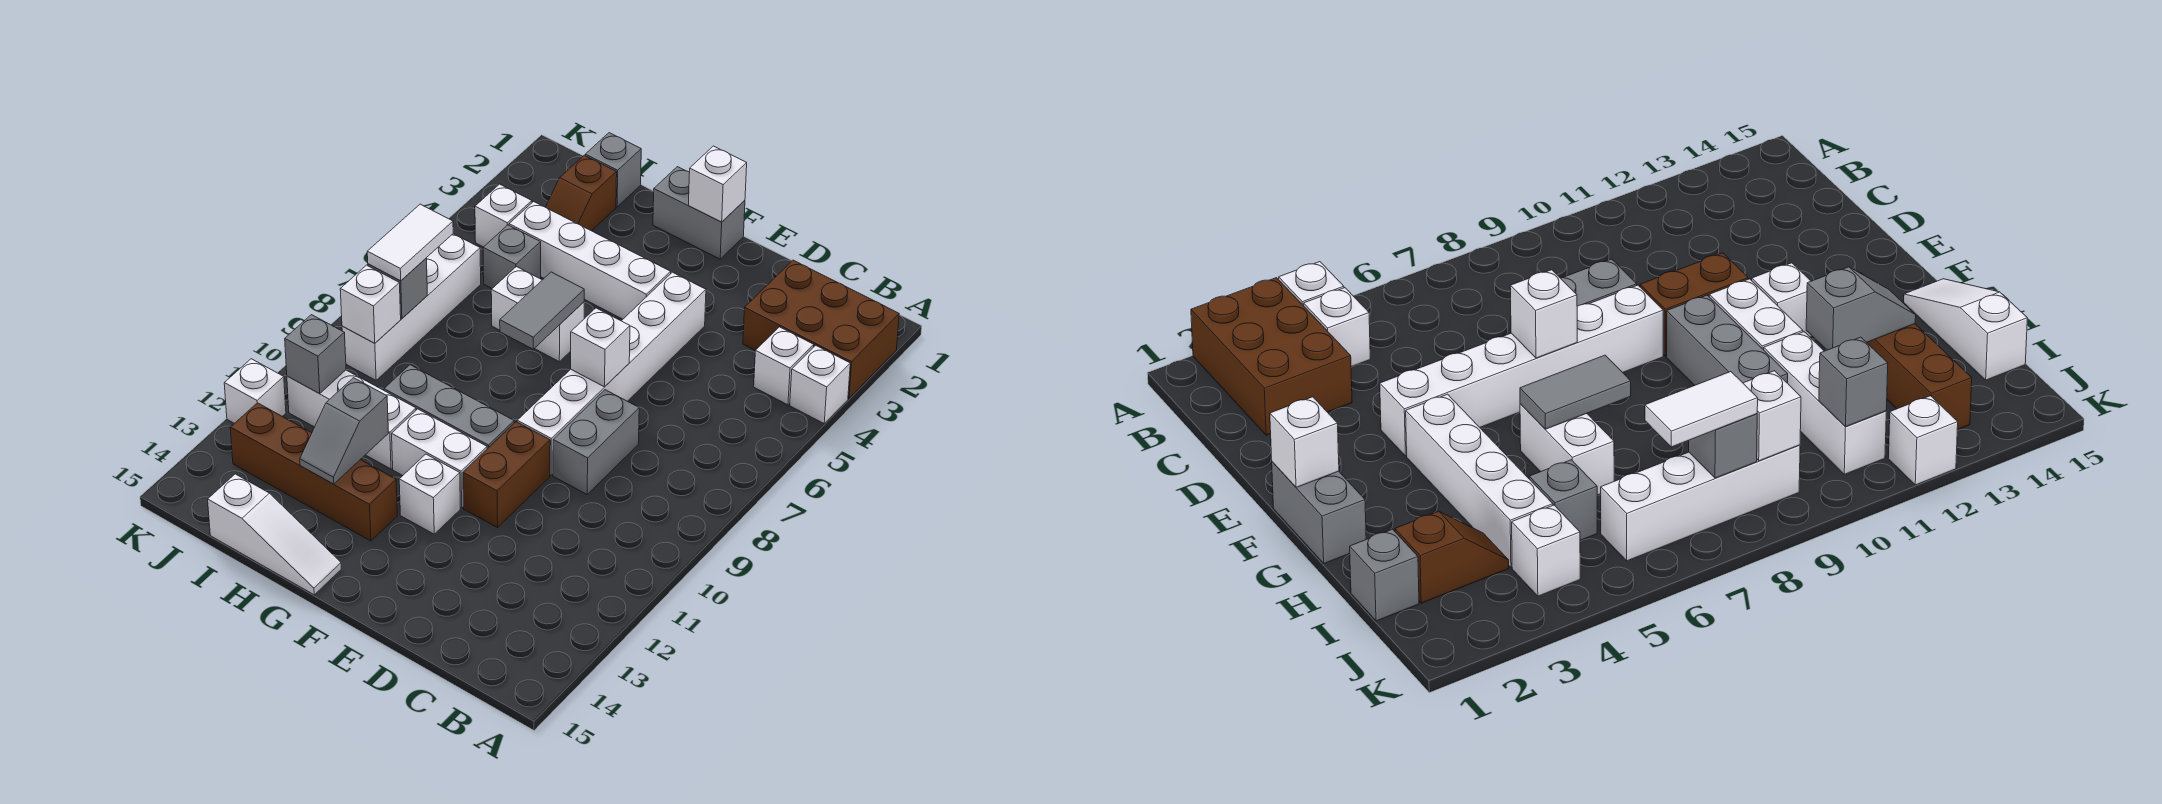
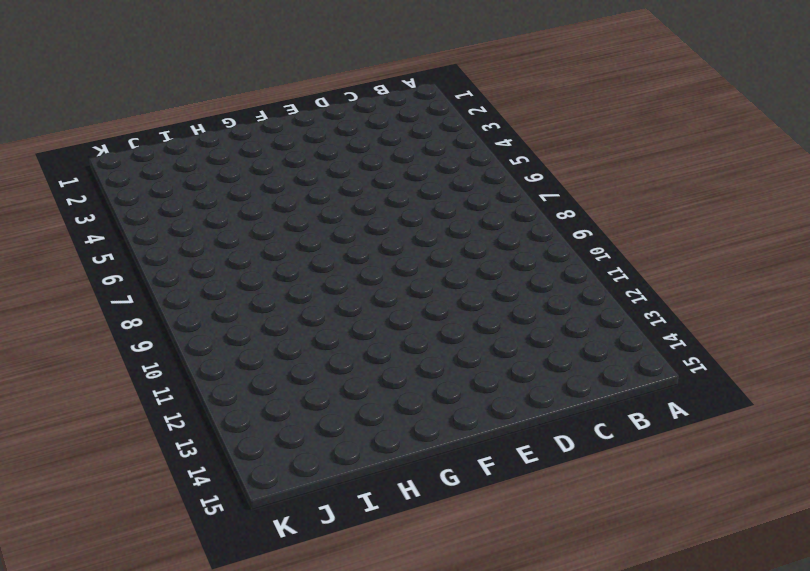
none -> brown 2x3 brick [743,260,899,398]
none -> white 1x1 brick [790,345,850,423]
none -> white 1x1 brick [754,327,814,405]

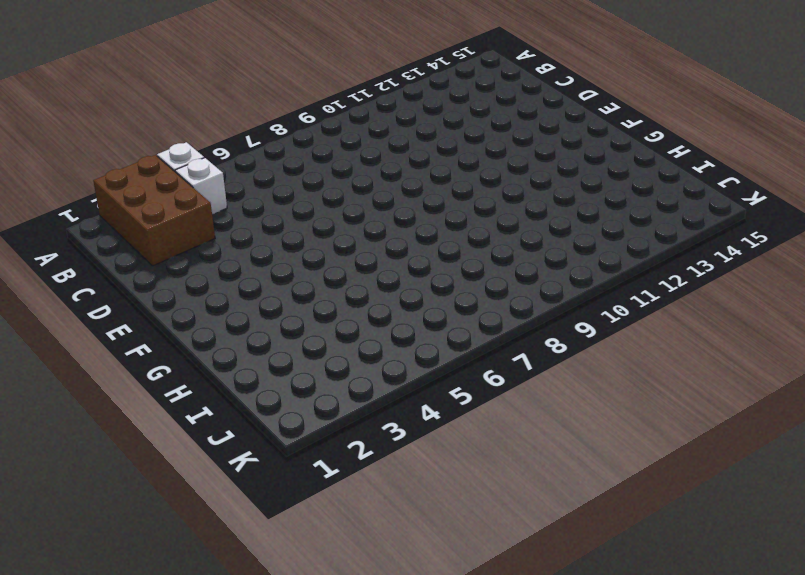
none -> grey 1x2 brick [553,390,639,494]
none -> white 1x6 brick [517,272,706,475]
none -> brown 1x2 brick [463,422,550,528]

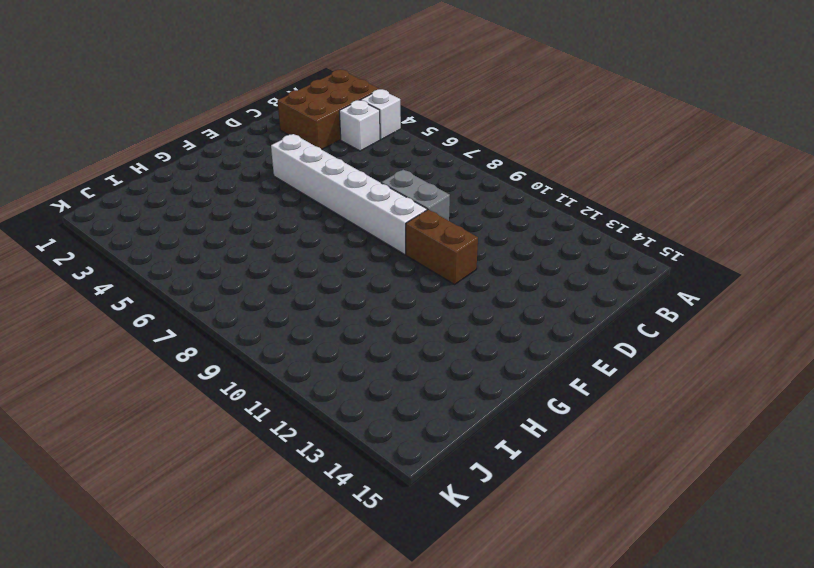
none -> grey 1x2 brick [653,167,745,259]
none -> white 1x4 brick [509,202,671,319]
none -> grey 1x3 brick [384,365,514,449]

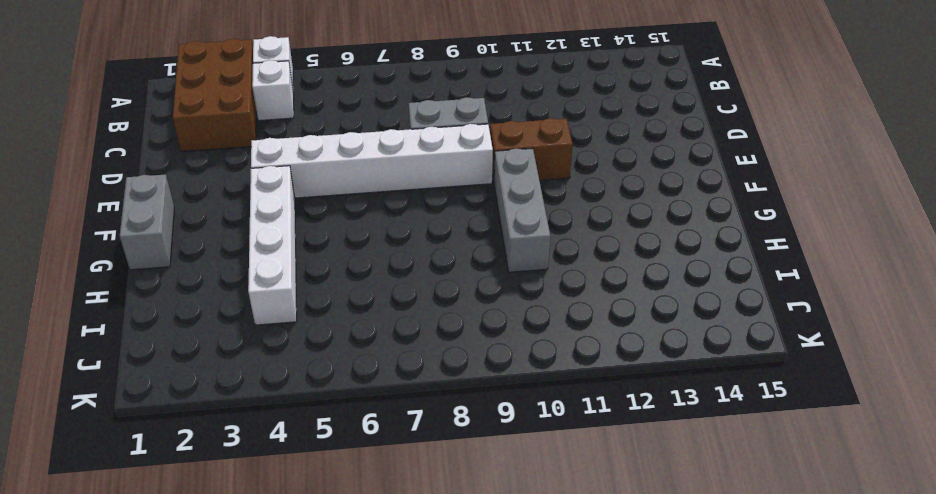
none -> white 1x2 brick [392,409,487,508]
none -> white 1x1 brick [399,454,460,534]
none -> white 1x2 brick [491,267,584,362]

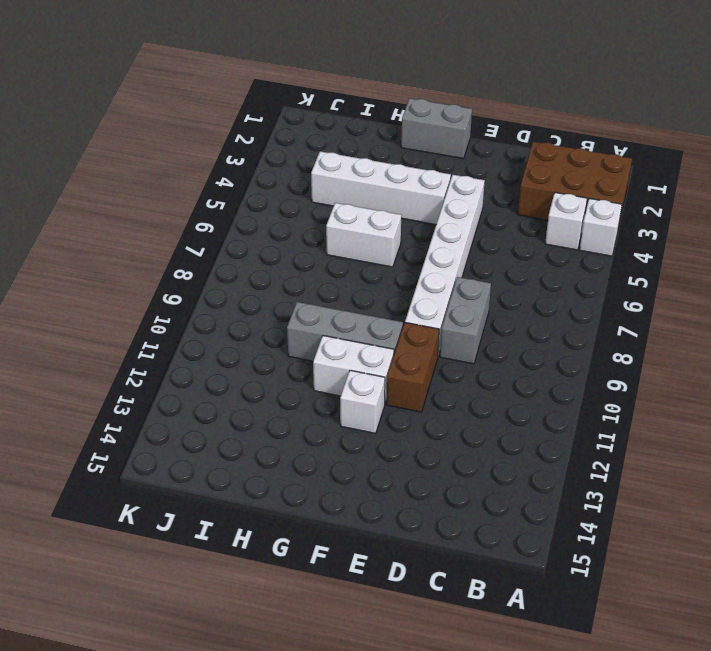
none -> brown 1x4 brick [230,403,397,541]
none -> white 1x3 slope [208,474,341,595]
none -> white 1x3 brick [287,370,416,469]

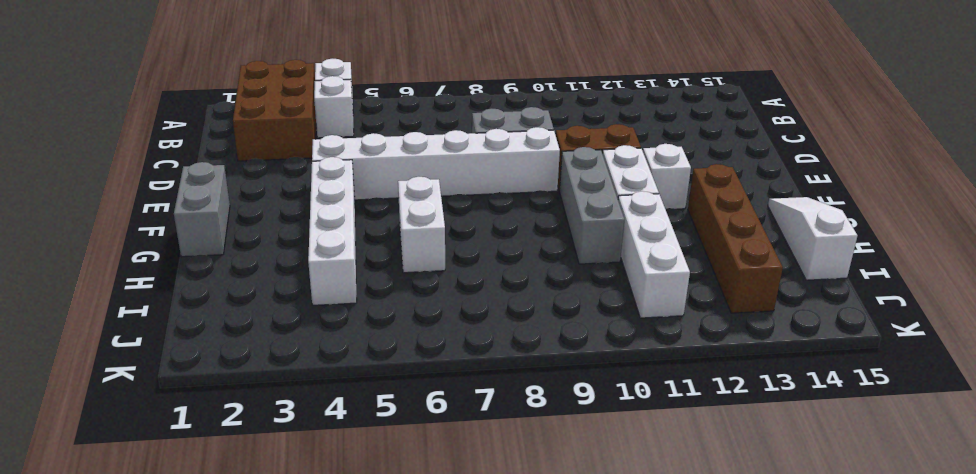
none -> grey 1x1 brick [585,133,641,207]
none -> brown 1x2 slope [546,155,617,231]
none -> grey 1x1 brick [483,225,541,288]

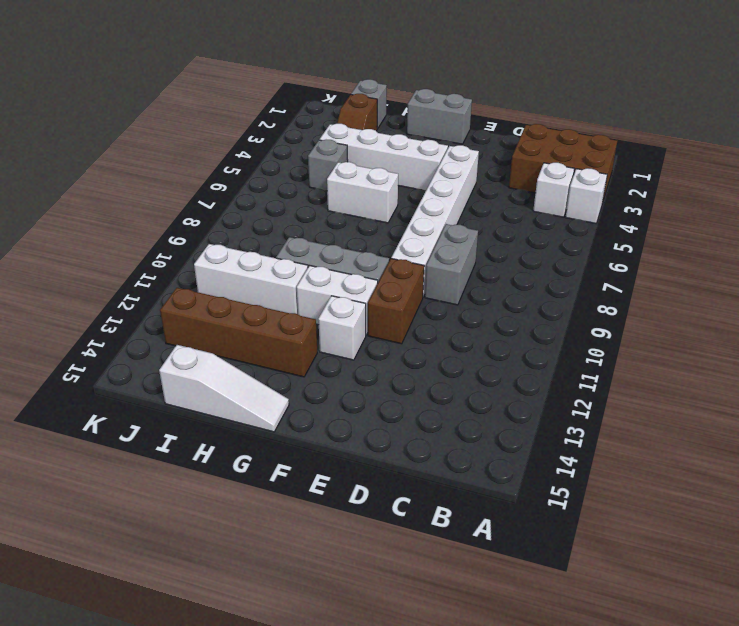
none -> white 1x1 brick [475,184,532,247]
none -> white 1x4 brick [342,234,481,380]
none -> white 1x1 brick [224,359,286,423]

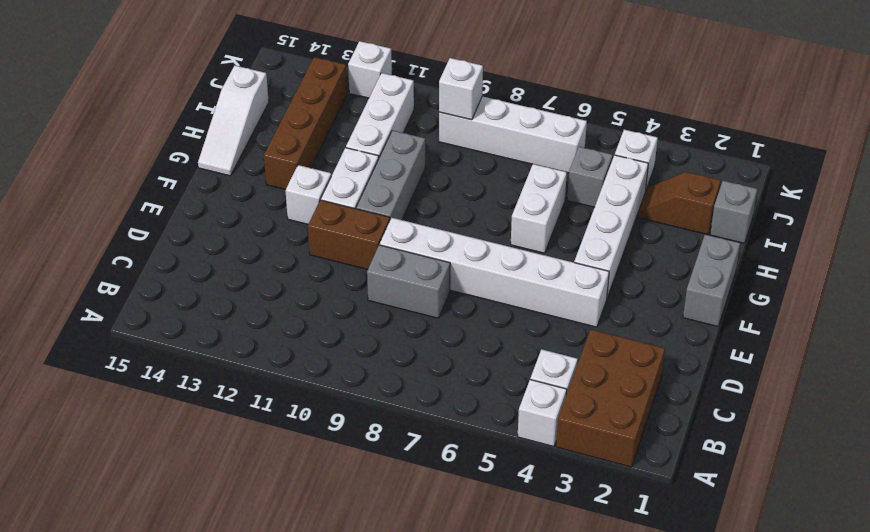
none -> white 1x1 brick [571,308,630,387]
none -> white 1x1 brick [688,146,747,222]
none -> grey 1x2 tile [500,272,584,349]

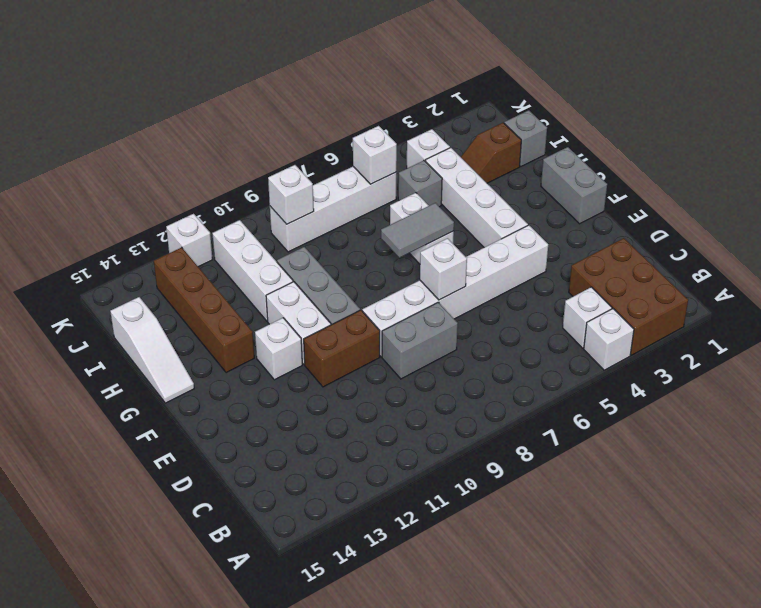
white 1x1 brick [353,126,397,184] -> white 1x1 brick moved to [688,146,747,222]
none -> grey 1x2 slope [300,378,389,484]
none -> grey 1x1 brick [368,258,427,319]
none -> grey 1x1 brick [285,315,346,394]

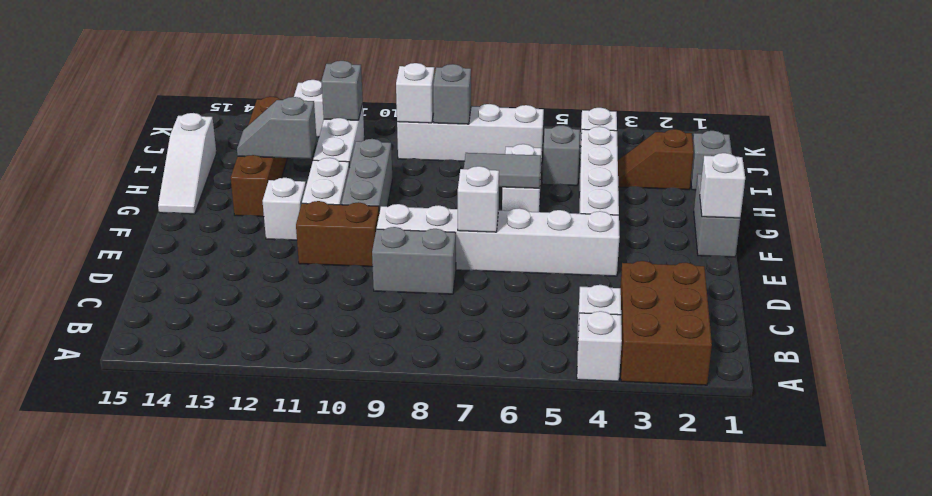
none -> white 1x2 tile [367,204,453,281]

